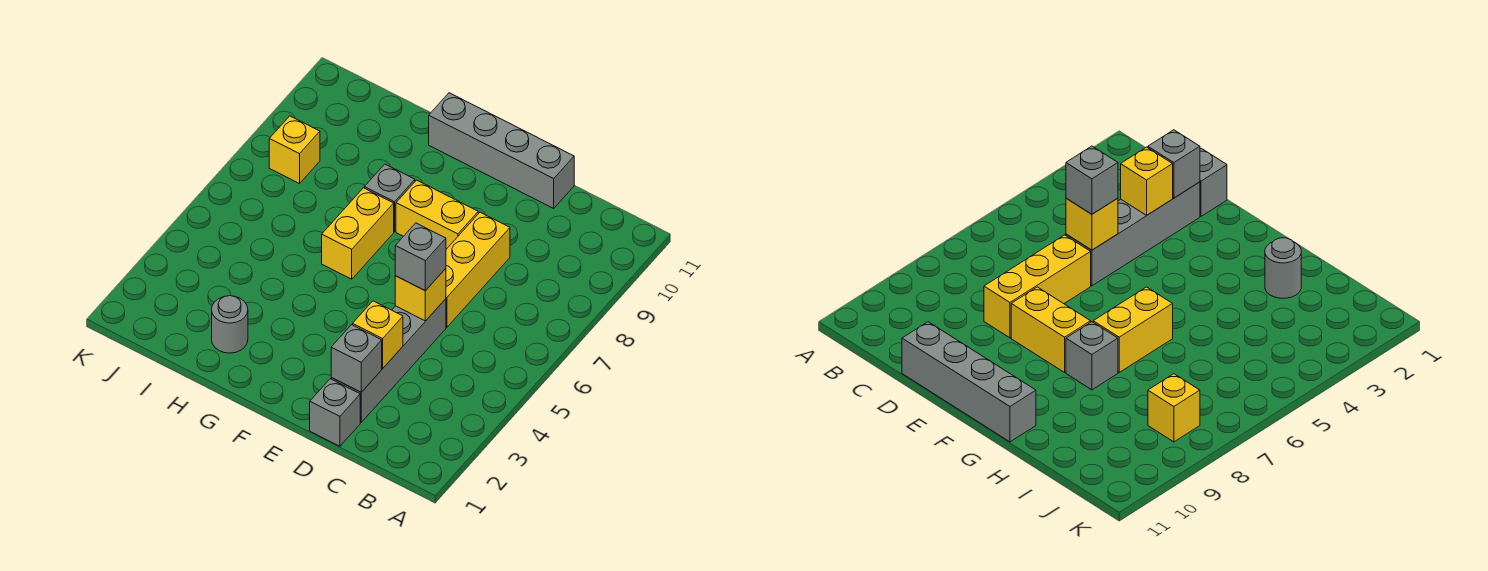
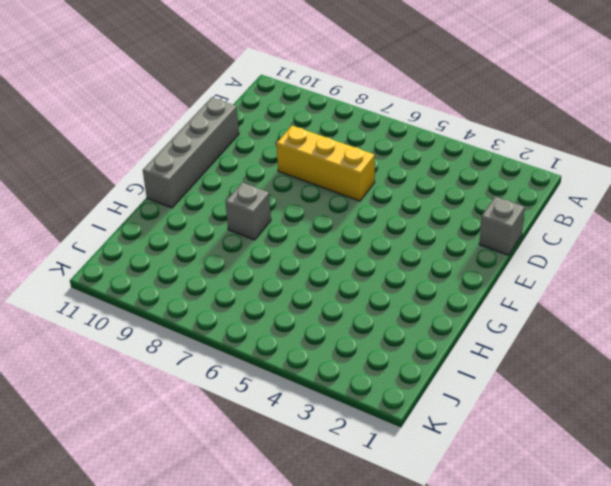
none -> grey 1x4 brick [331,299,446,422]
none -> yellow 1x2 brick [396,180,478,249]
none -> yellow 1x2 brick [322,188,394,279]

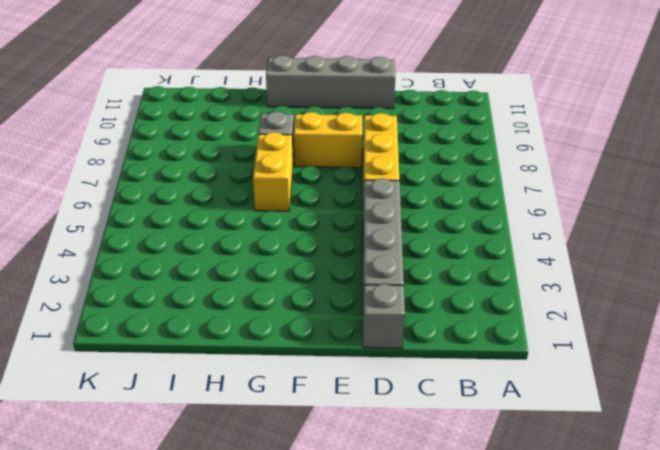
none -> grey 1x1 round brick [212,296,248,353]
none -> yellow 1x1 brick [269,116,320,184]
none -> grey 1x1 brick [331,325,382,392]

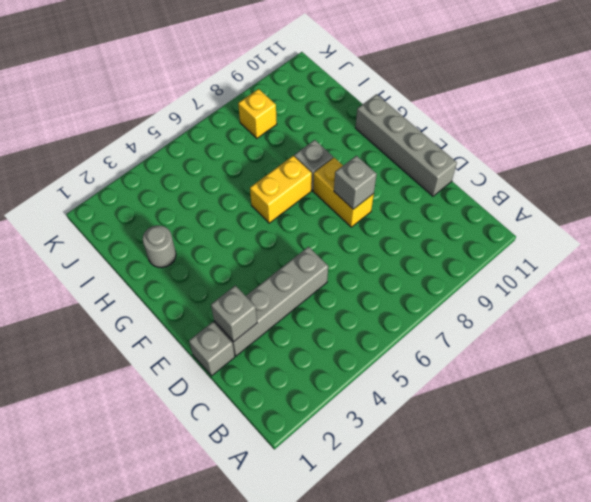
grey 1x1 brick [334,156,377,209] -> grey 1x1 brick moved to [395,223,446,291]
none -> yellow 1x3 brick [446,212,510,327]
none -> yellow 1x1 brick [353,301,403,368]
none -> yellow 1x1 brick [395,269,446,321]

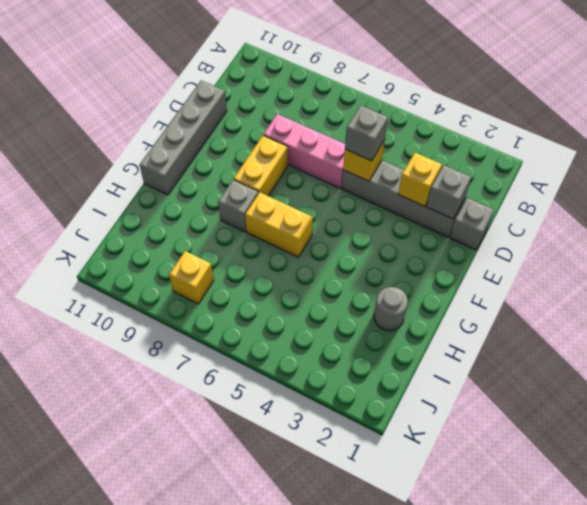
pink 1x3 brick [263,114,345,188] -> yellow 1x3 brick [446,212,510,327]

